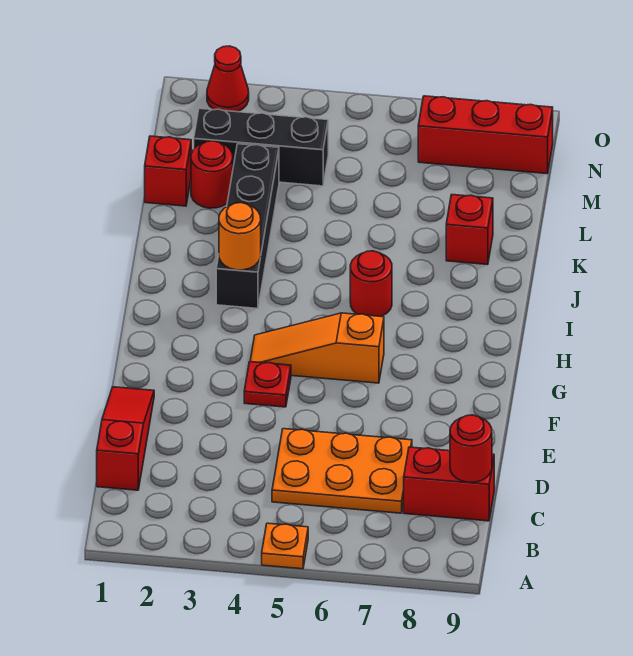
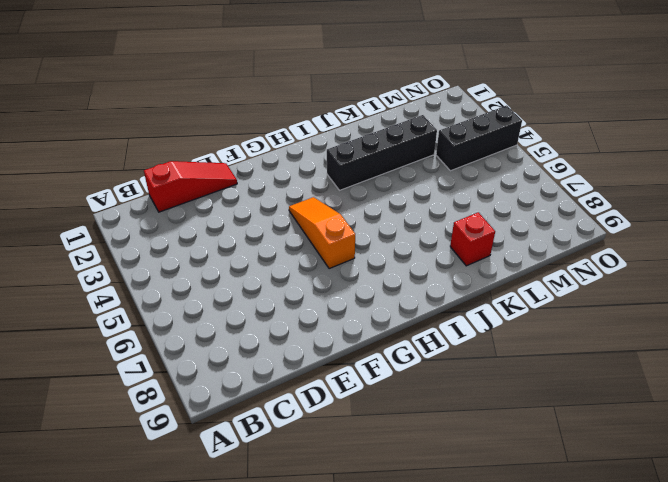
black 1x3 brick [436,106,522,171] -> black 1x3 brick turned to [194,108,328,186]
none -> orange 1x1 plate [262,523,308,569]
none -> orange 2x3 plate [272,429,412,513]
none -> red 1x2 brick [404,447,494,521]

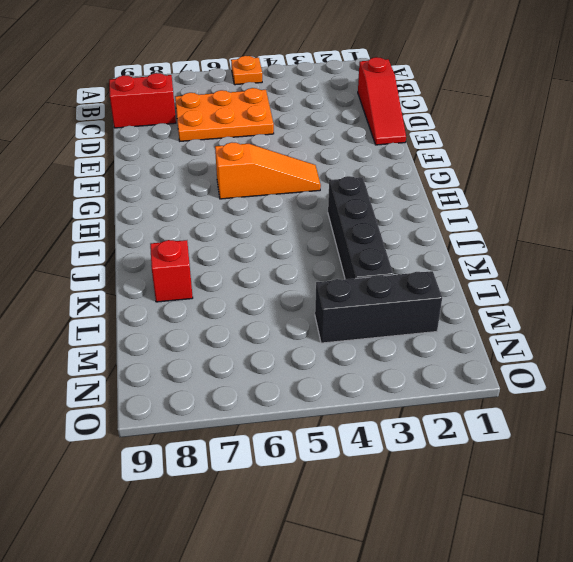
none -> red 1x1 plate [244,362,291,407]
none -> red 1x1 round brick [350,251,392,317]
none -> red 1x1 brick [145,136,191,206]

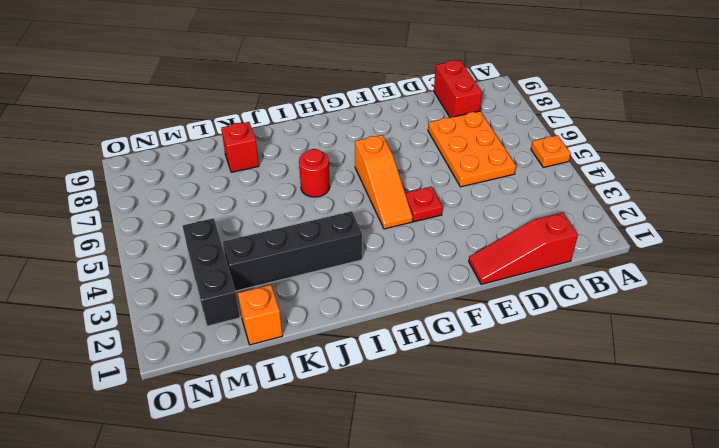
orange 1x1 brick [238,285,283,345] -> red 1x1 brick [145,136,191,206]
none -> red 1x1 round brick [191,141,233,208]
none -> red 1x3 brick [418,96,553,174]
none -> red 1x1 cone [207,46,249,112]

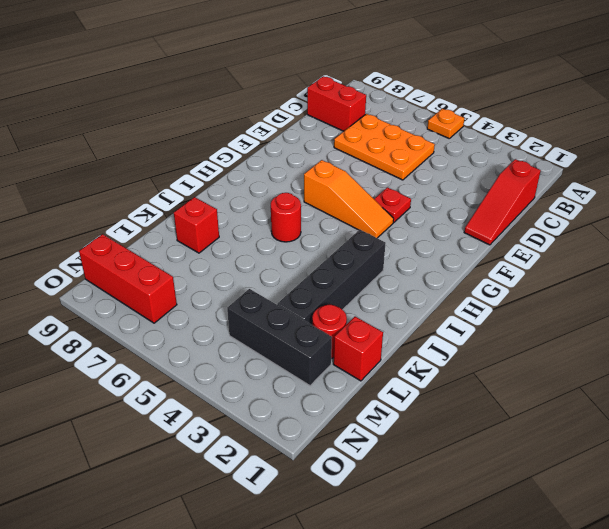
none -> red 1x1 cone [207,46,249,112]
none -> red 1x1 round brick [450,415,492,482]
none -> orange 1x1 round brick [219,203,261,270]

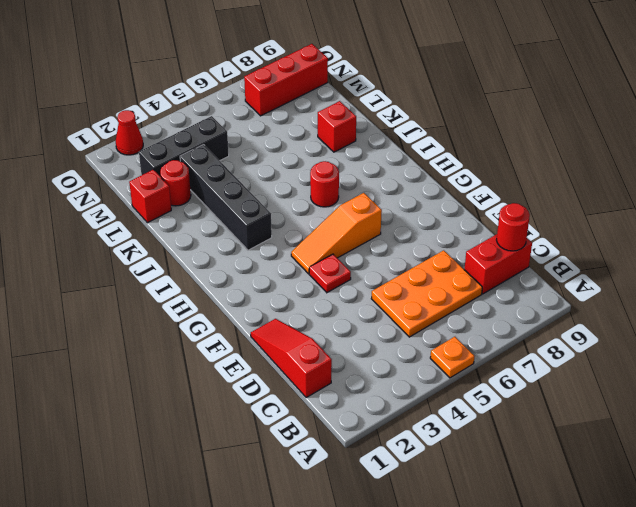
none -> orange 1x1 round brick [219,203,261,270]

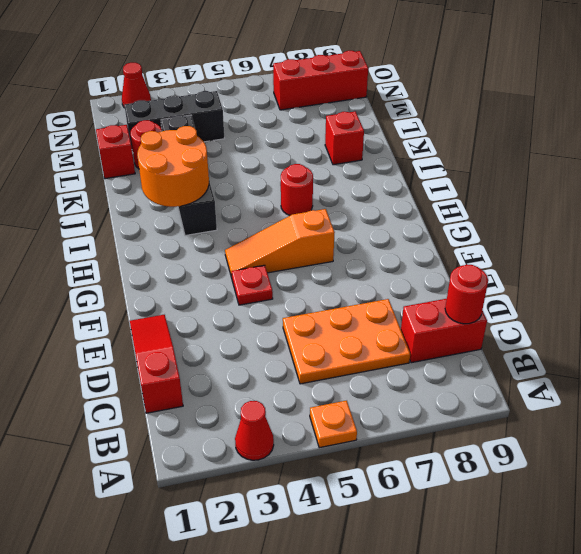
red 1x1 cone [235,401,274,460] -> none
orange 2x2 round brick [137,126,209,207] -> orange 1x1 round brick [219,203,261,270]

